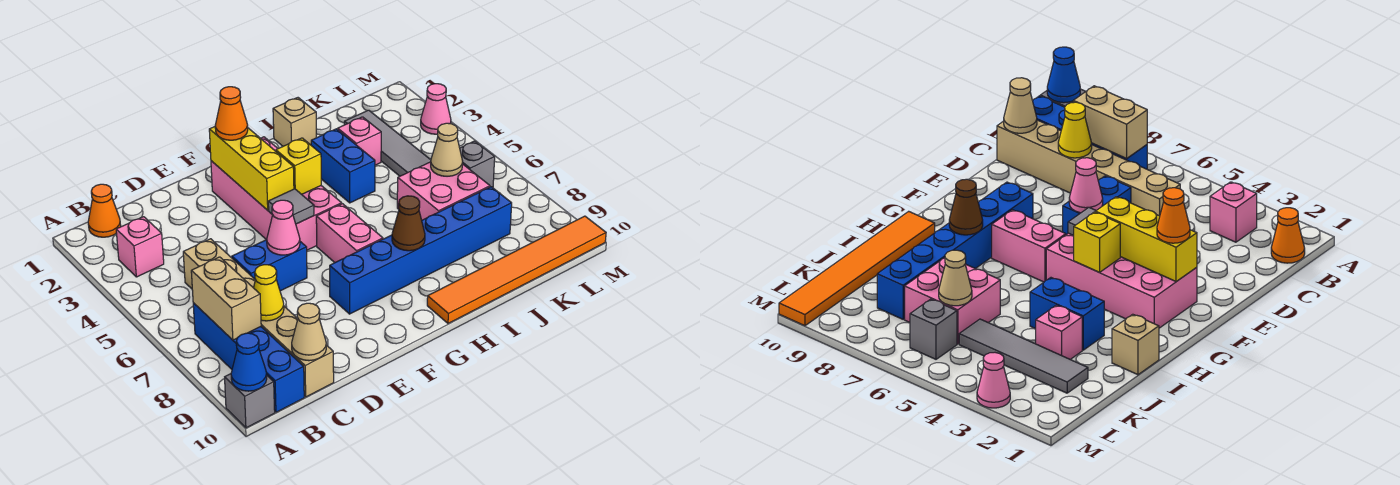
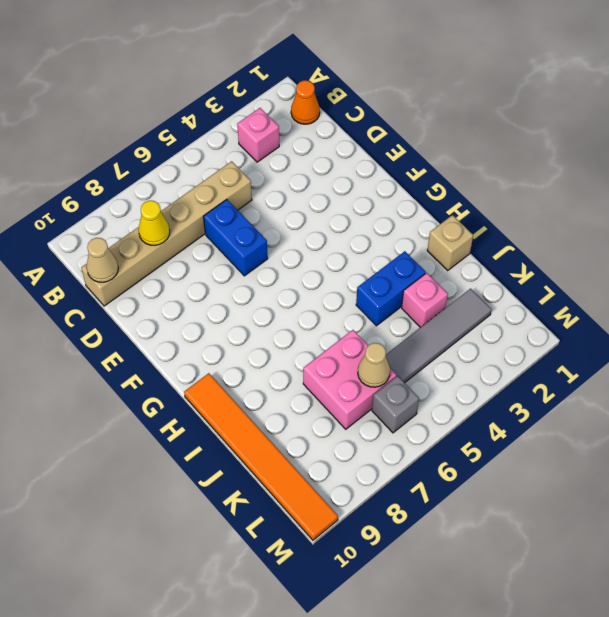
none -> grey 1x1 brick [225,374,275,428]
none -> blue 1x4 brick [193,303,304,412]
none -> pink 2x4 brick [211,137,342,250]

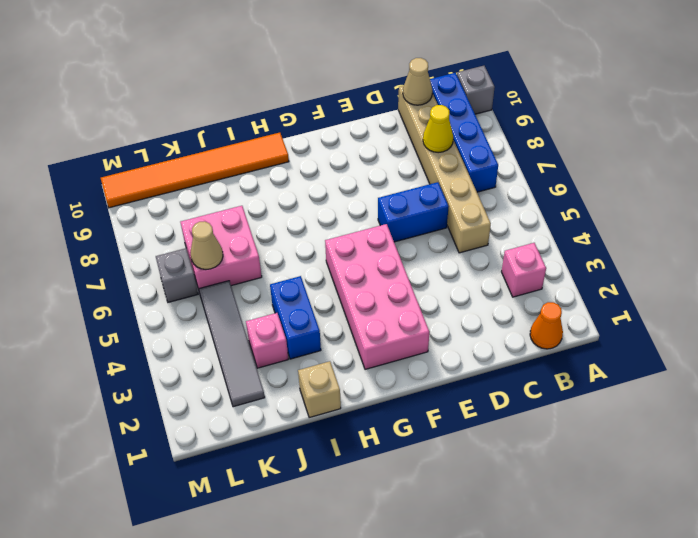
none -> blue 1x6 brick [330,187,512,314]
none -> pink 1x2 brick [316,204,383,263]
none -> pink 1x1 cone [421,84,451,134]

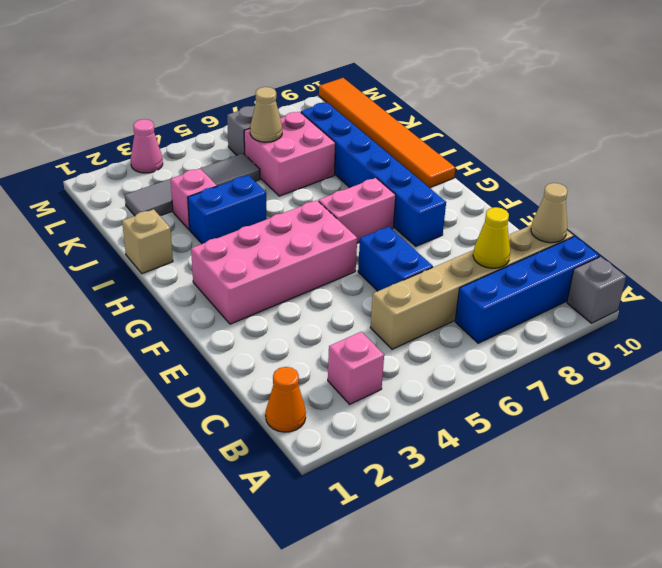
none -> blue 1x1 cone [231,333,267,391]
none -> tan 1x2 brick [191,257,261,340]
none -> pink 1x1 cone [267,200,300,255]

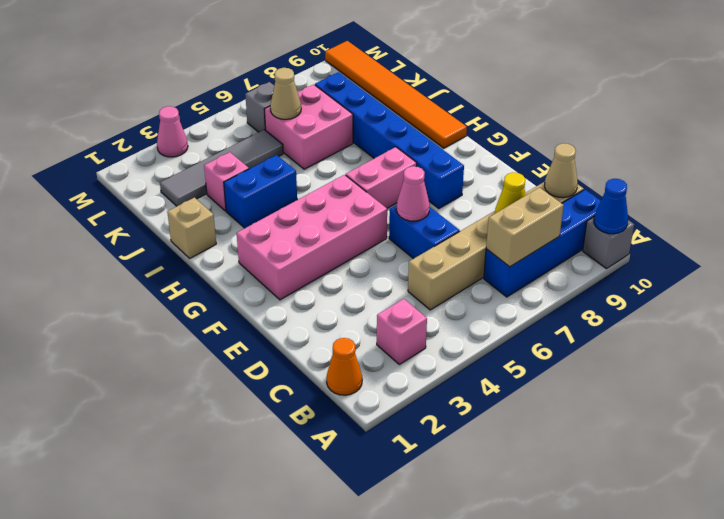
none -> yellow 1x3 brick [209,127,294,210]
none -> grey 1x1 tile [268,189,314,224]
none -> yellow 1x1 brick [276,138,321,194]

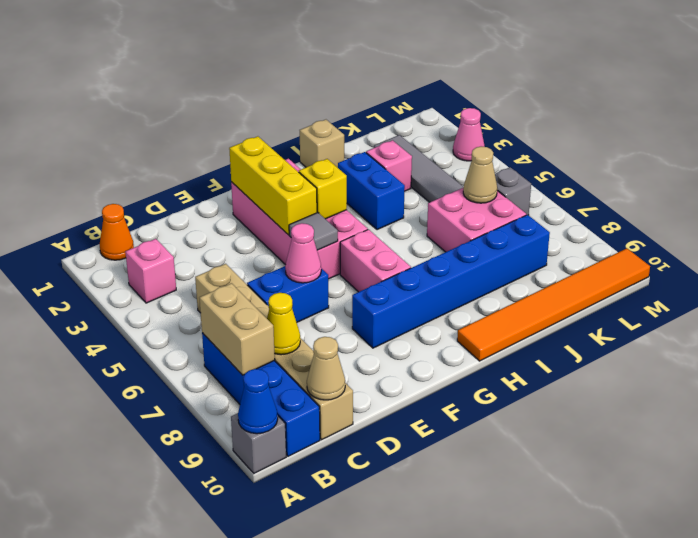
none -> brown 1x1 cone [392,196,425,251]
none -> orange 1x1 cone [215,87,248,140]

